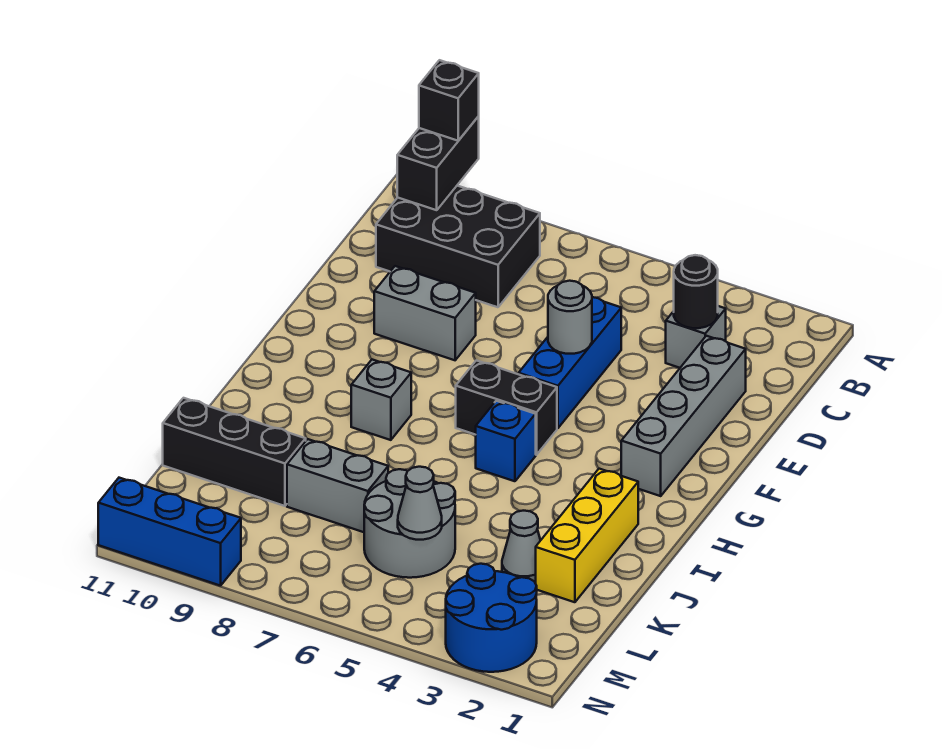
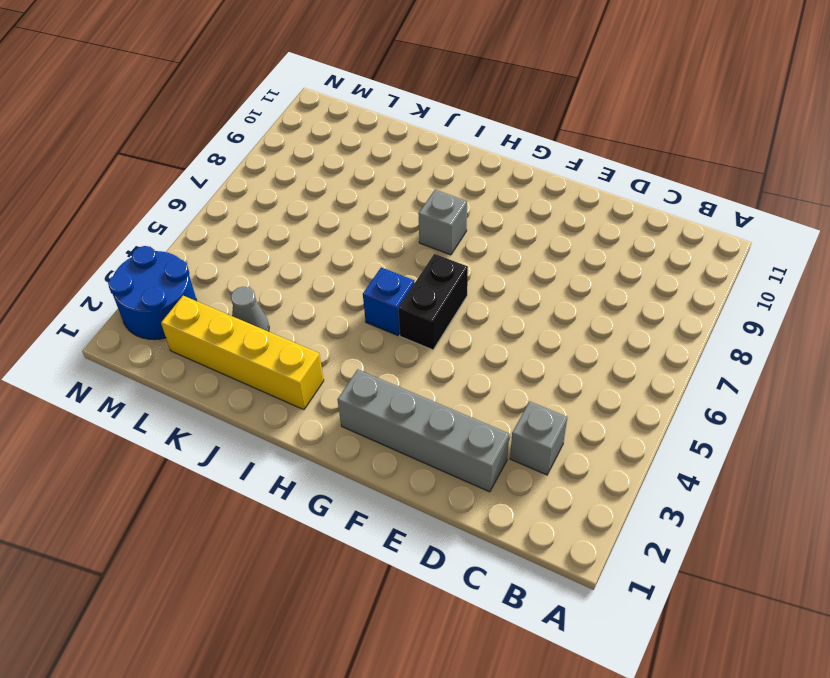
yellow 1x4 brick [161,296,324,410] -> yellow 1x3 brick [536,469,638,602]
none -> black 2x3 brick [376,186,540,307]
none -> blue 1x3 brick [519,297,621,428]
none -> grey 1x2 brick [374,266,476,360]

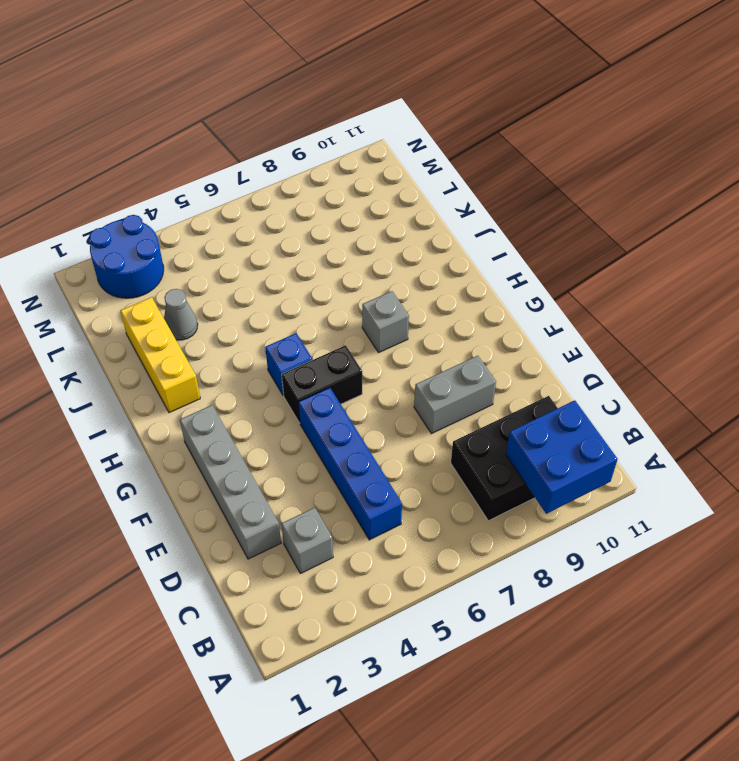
blue 2x2 brick [506,400,618,514] -> black 1x2 brick [397,116,479,210]
blue 1x4 brick [298,388,402,540] -> blue 1x3 brick [519,297,621,428]
none -> grey 2x2 round brick [364,469,455,578]
none -> grey 1x2 brick [287,439,388,532]
none -> black 1x3 brick [163,398,306,506]

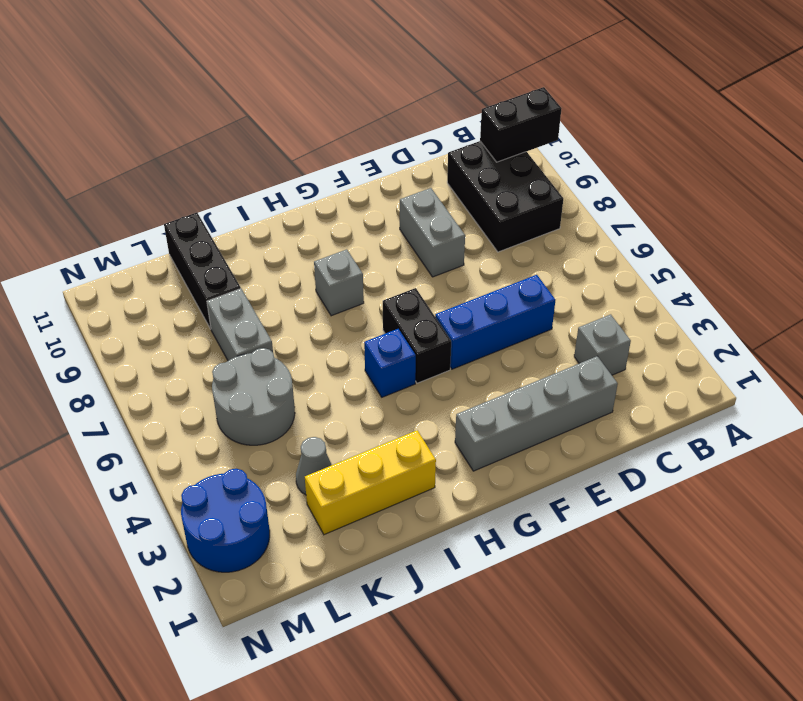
none -> blue 1x3 brick [98,478,241,586]
none -> black 1x1 round brick [674,255,718,328]
none -> grey 1x1 round brick [548,281,592,354]

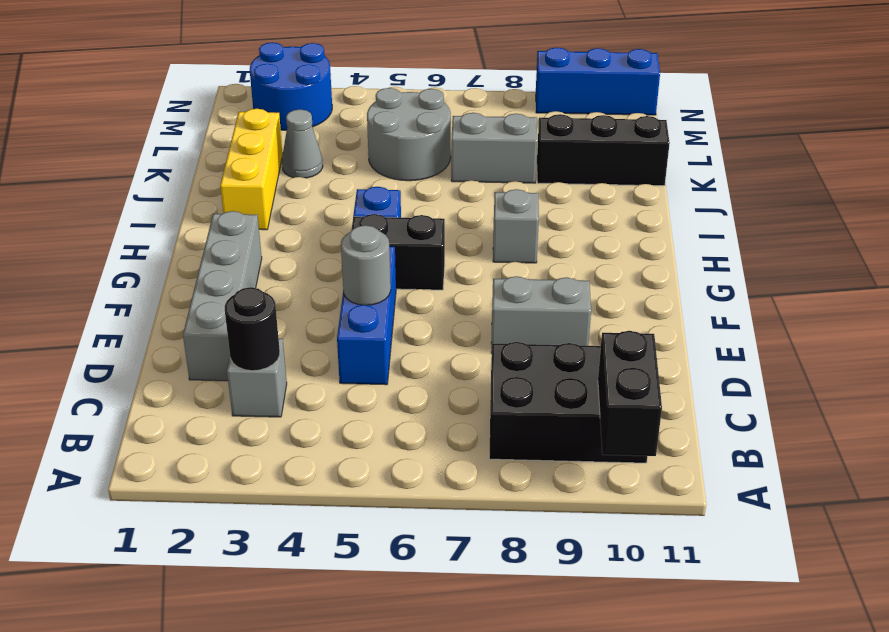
none -> grey 1x1 cone [398,467,442,540]
none -> black 1x1 brick [419,60,479,141]

